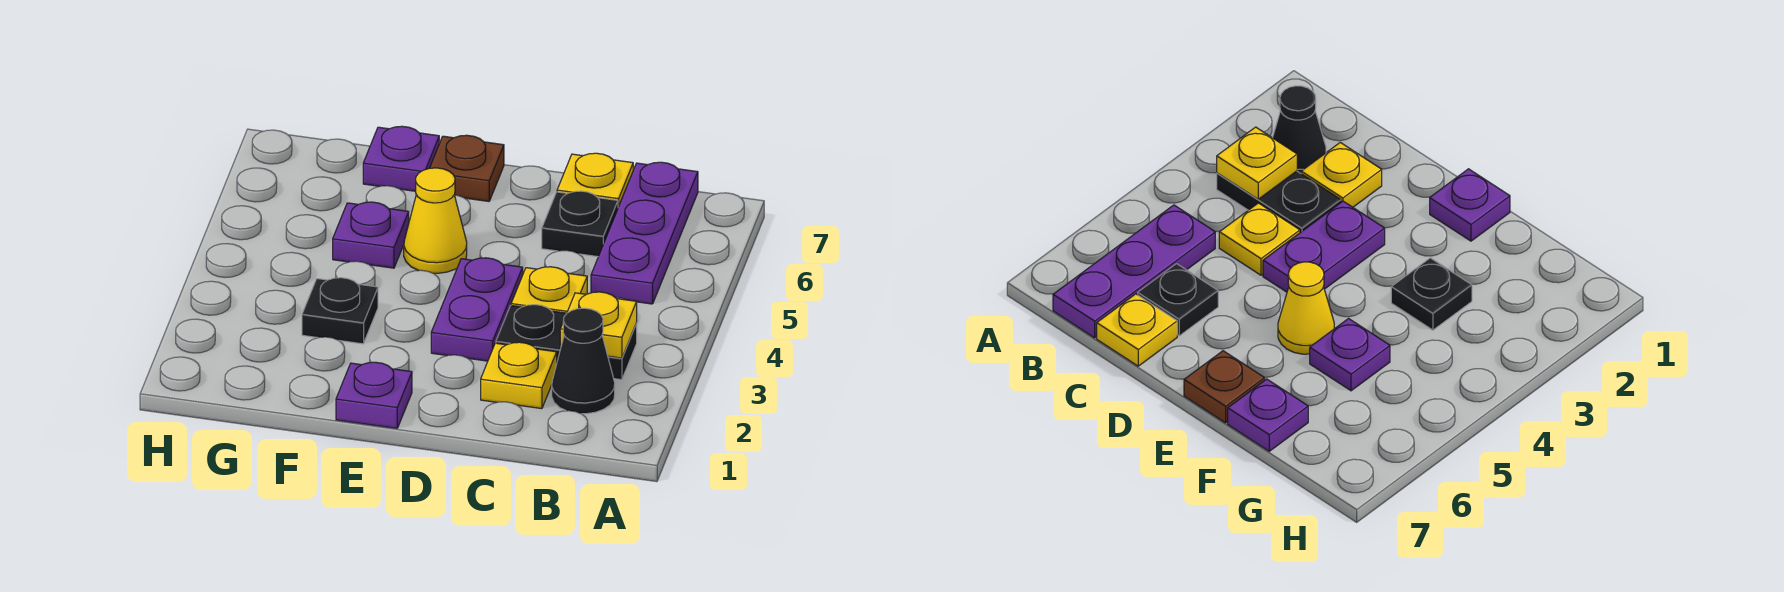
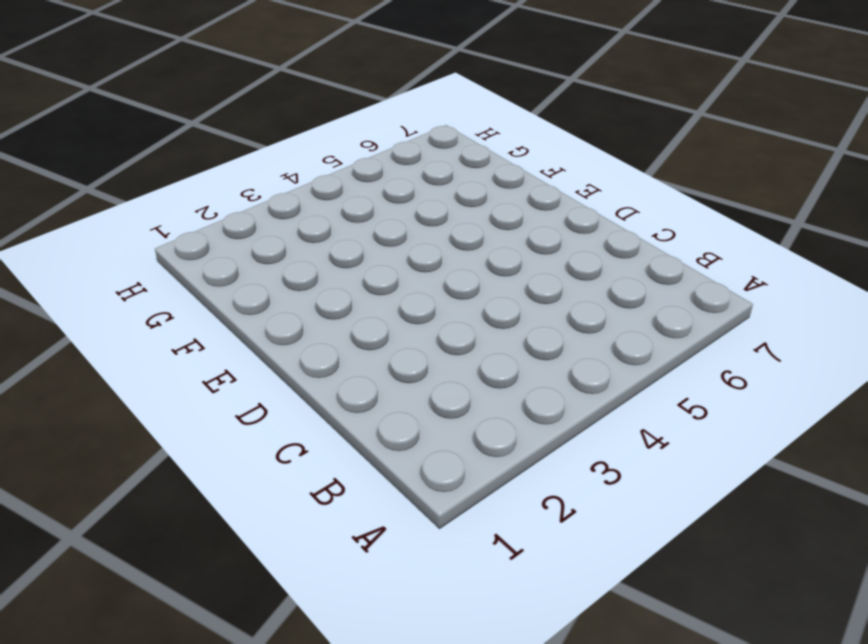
none -> black 1x1 cone [552,308,615,414]
none -> black 1x2 plate [496,305,637,380]
none -> purple 1x3 plate [591,162,698,304]

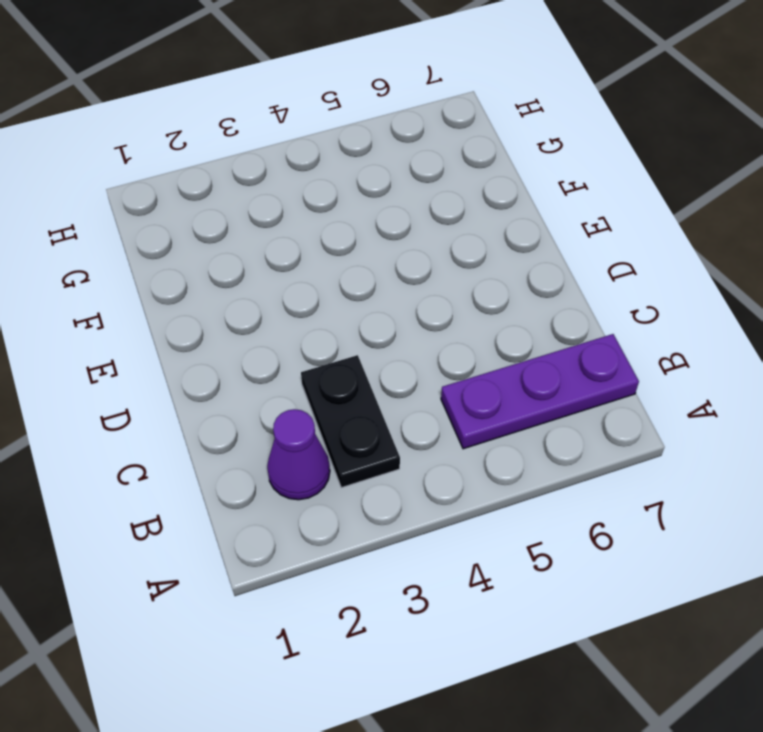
purple 1x1 cone [267,409,330,500] -> black 1x1 cone [552,308,615,414]
none -> yellow 1x1 plate [481,342,557,409]
none -> yellow 1x1 plate [511,267,587,313]
none -> black 1x1 plate [542,191,618,257]

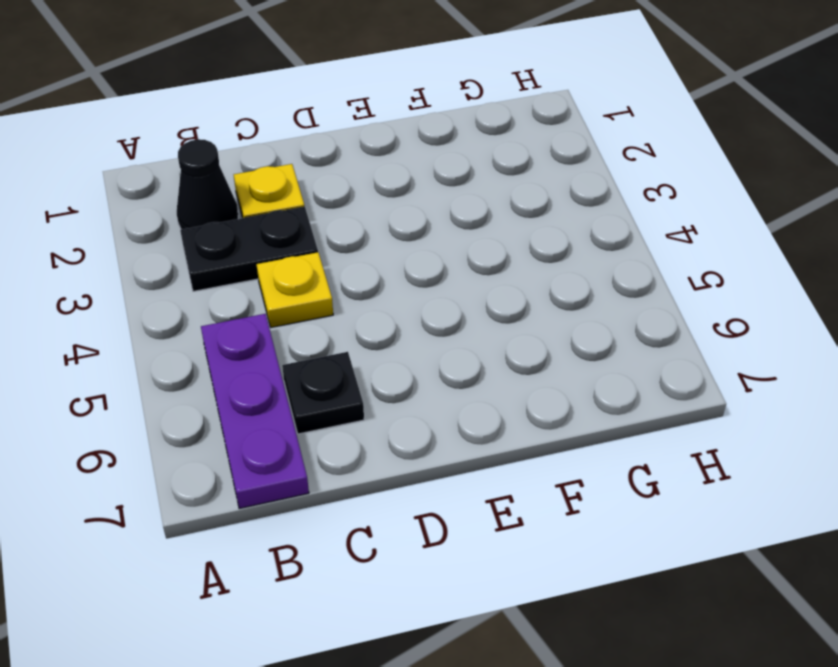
none -> yellow 1x1 plate [557,153,633,207]
none -> purple 1x2 plate [431,258,523,361]
none -> purple 1x1 plate [336,362,412,428]

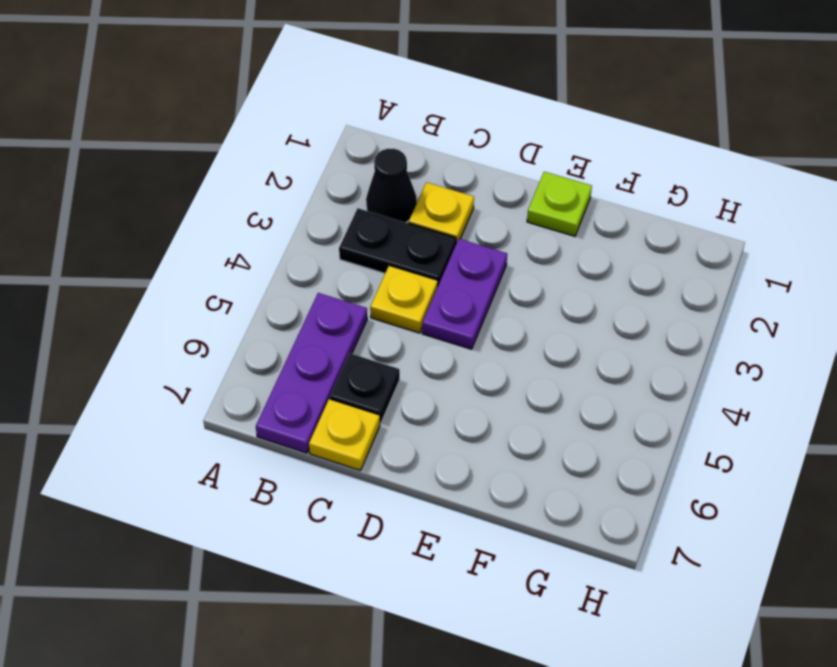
lime 1x1 plate [527,172,592,236] -> purple 1x1 plate [336,362,412,428]
none -> yellow 1x1 cone [404,168,467,273]
none -> brown 1x1 plate [430,135,504,201]
none -> black 1x1 plate [302,278,378,344]

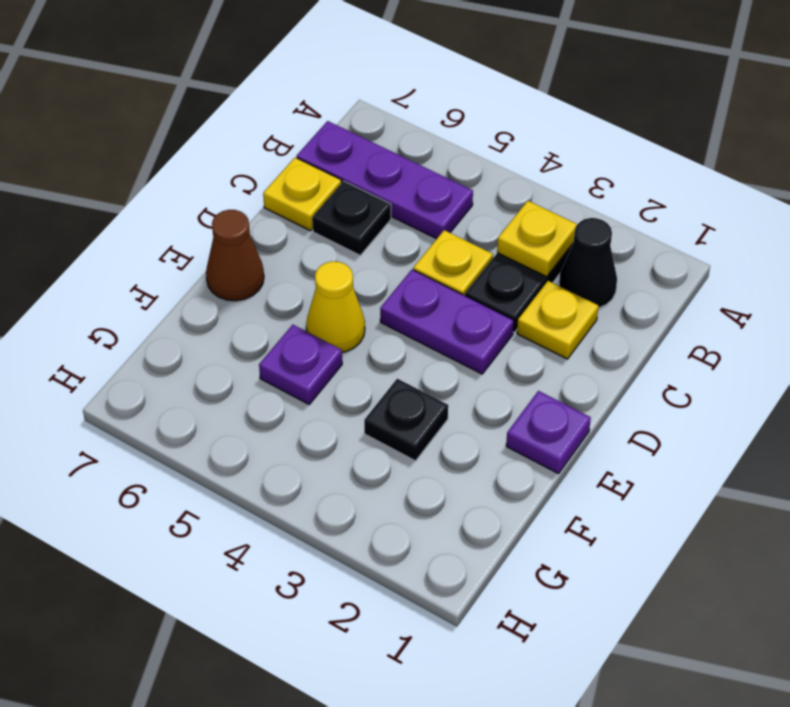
brown 1x1 cone [206,210,264,301] -> brown 1x1 plate [430,135,504,201]
none -> purple 1x1 plate [363,126,439,191]

